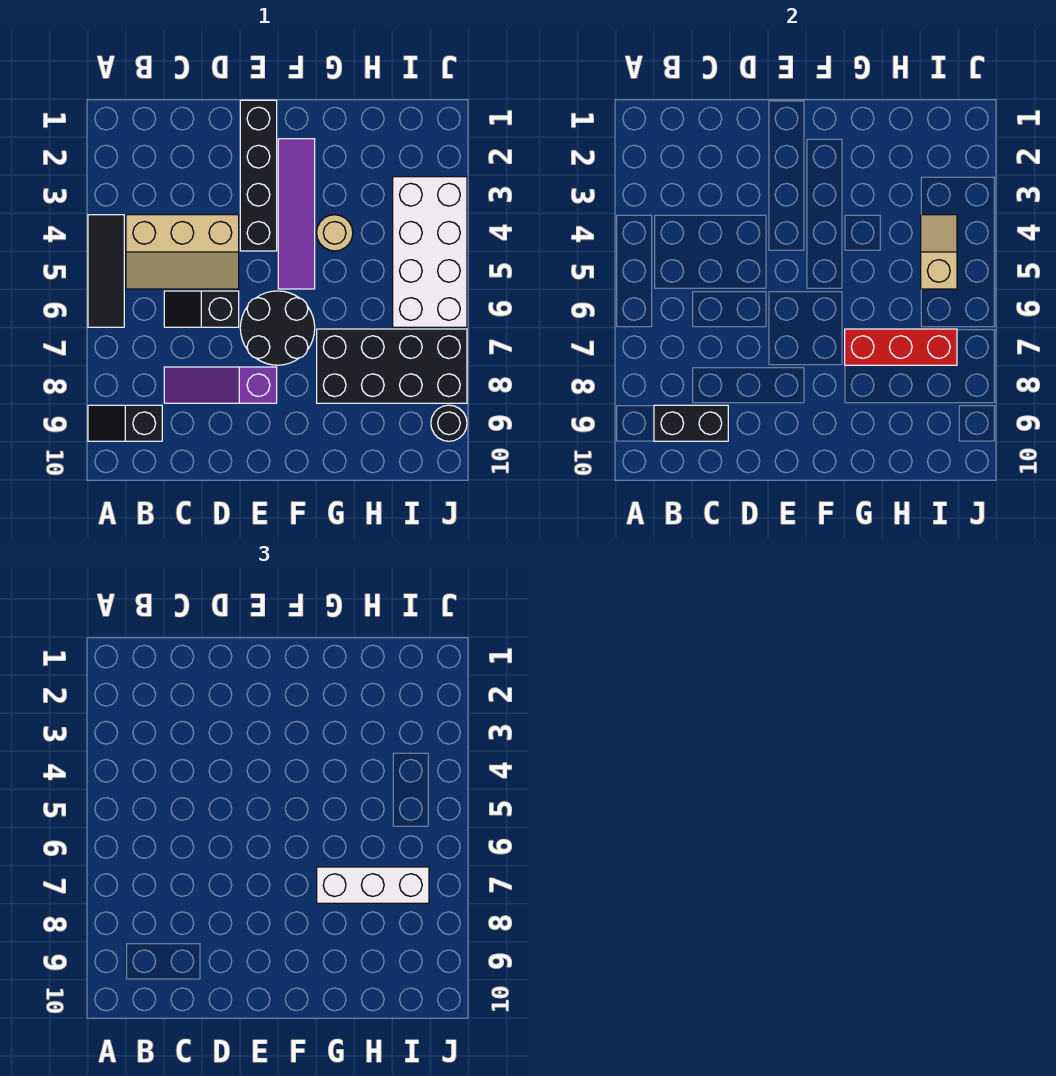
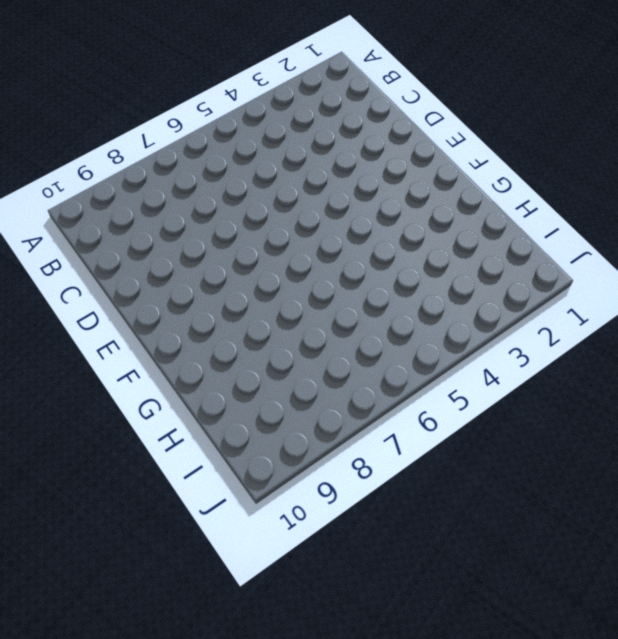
none -> black 1x3 tile [88,215,124,327]
none -> black 1x2 slope [88,405,162,441]
none -> tan 2x3 slope [126,215,239,289]

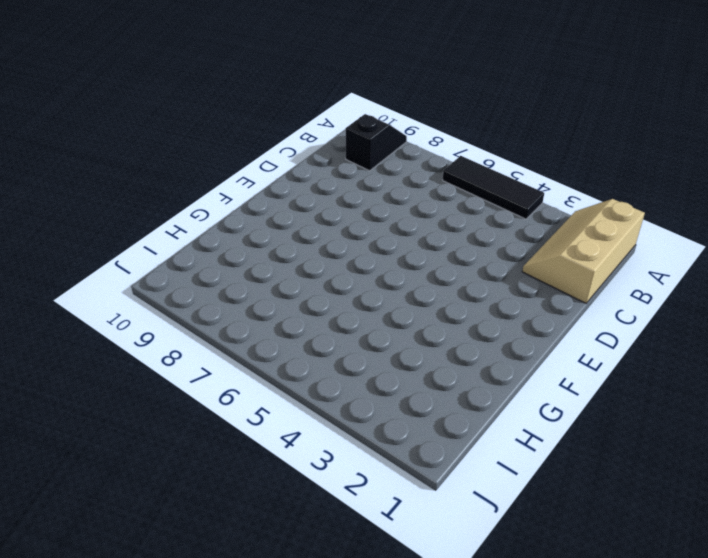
tan 2x3 slope [522,199,645,303] -> tan 2x3 slope moved to [126,215,239,289]
none -> black 1x2 slope [164,291,239,327]
none -> purple 1x3 slope [164,367,277,403]
none -> black 1x4 brick [240,100,277,251]

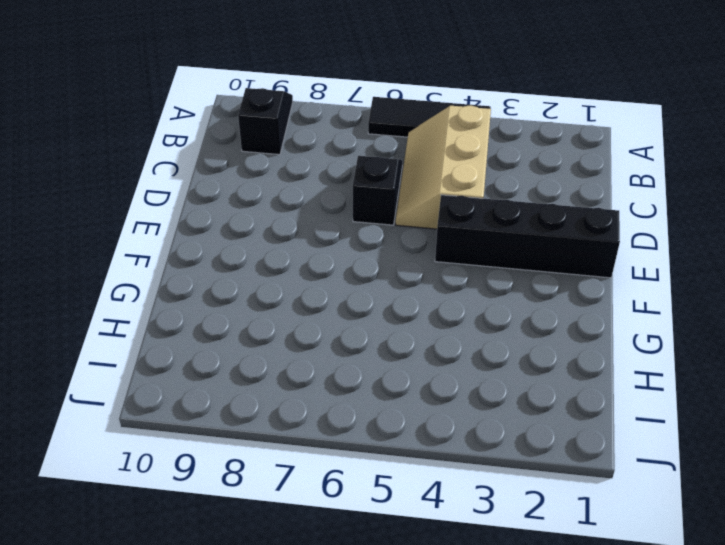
none -> purple 1x3 slope [164,367,277,403]
none -> black 2x2 round brick [240,291,315,365]
none -> purple 1x4 tile [278,139,315,289]

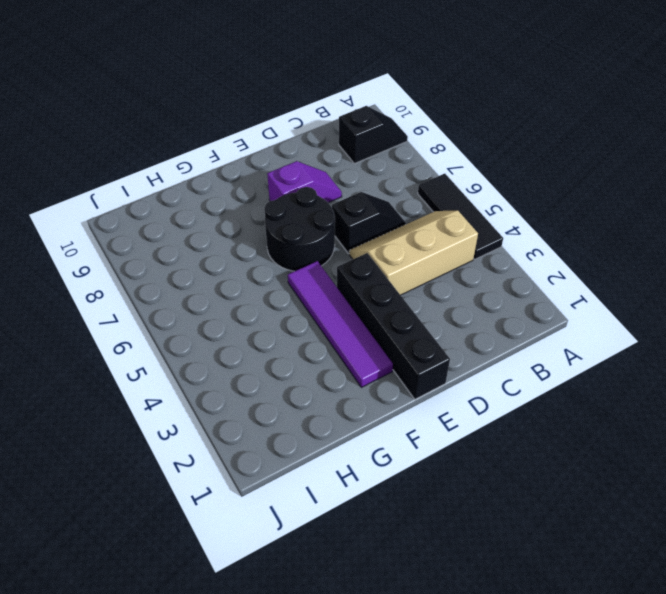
purple 1x2 slope [267,161,342,203] -> purple 1x3 slope [164,367,277,403]
none -> tan 1x1 round brick [317,215,353,251]
none -> black 2x4 brick [317,329,467,403]
none -> white 2x4 brick [393,177,467,327]

